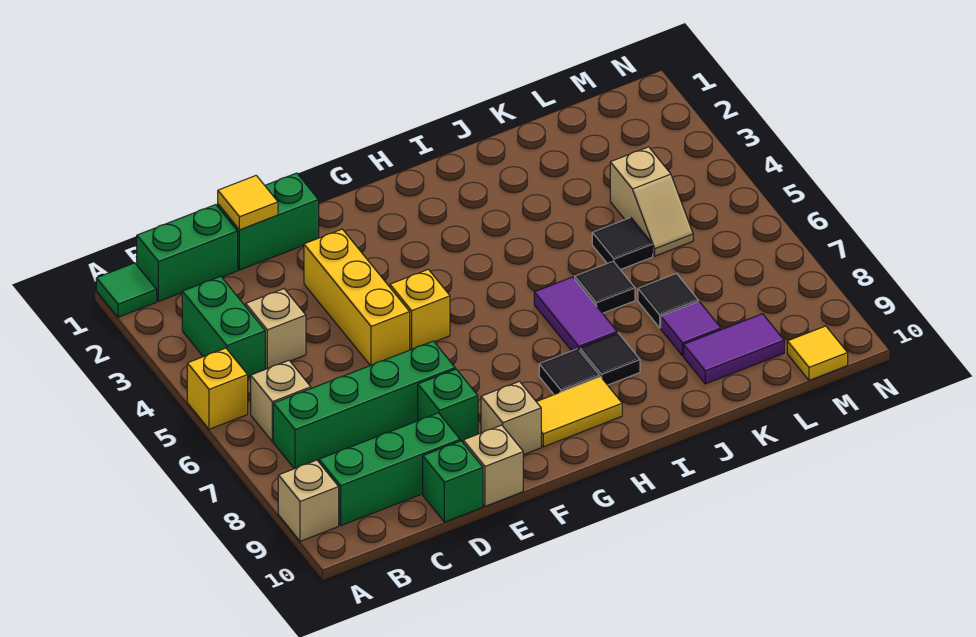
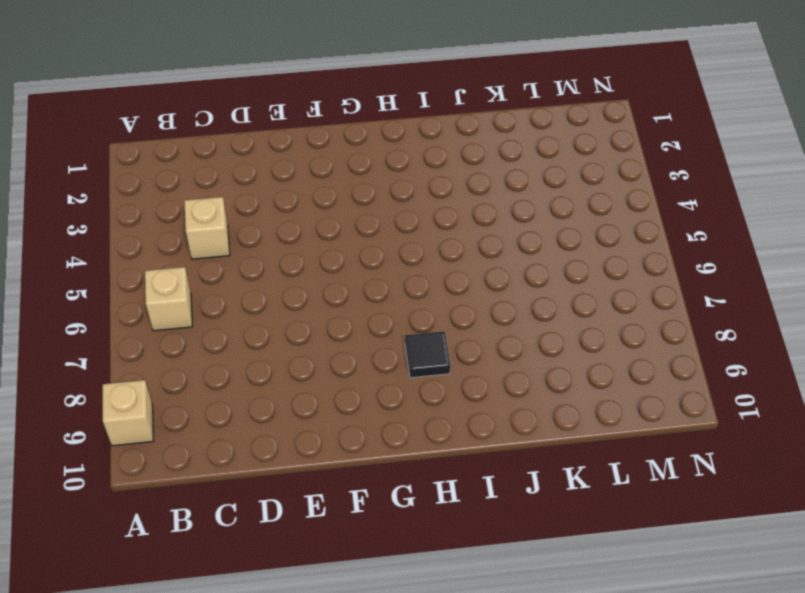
none -> green 1x1 tile [96,263,157,317]
none -> yellow 1x1 brick [187,348,248,429]
none -> green 1x2 brick [137,205,238,302]

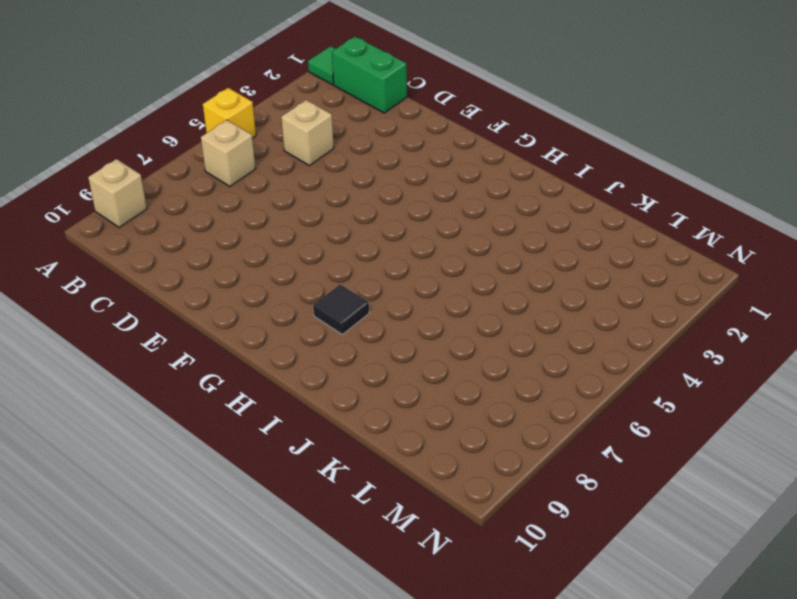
none -> green 1x2 brick [182,276,265,377]
none -> green 1x4 brick [273,341,455,469]
none -> green 1x3 brick [319,413,460,525]

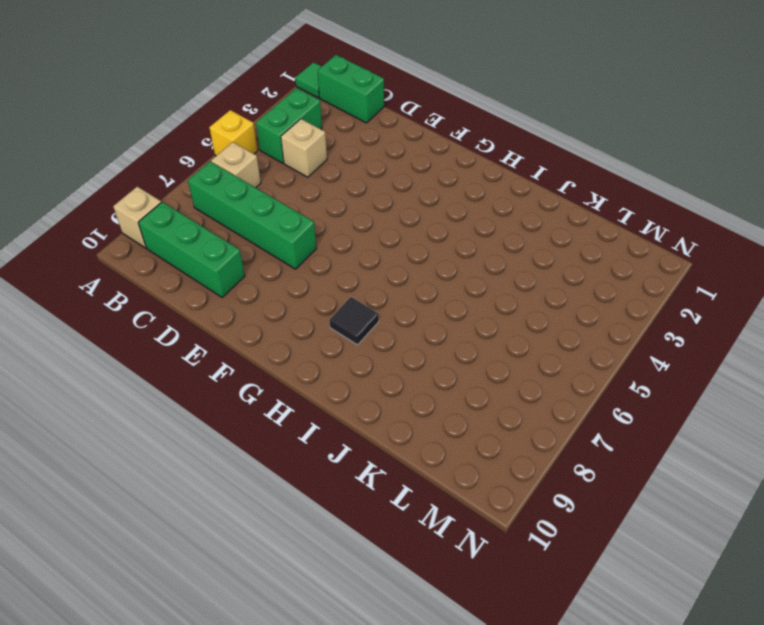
none -> green 1x2 brick [218,173,319,270]
none -> green 1x1 brick [423,441,483,522]
none -> yellow 1x3 brick [304,229,410,365]

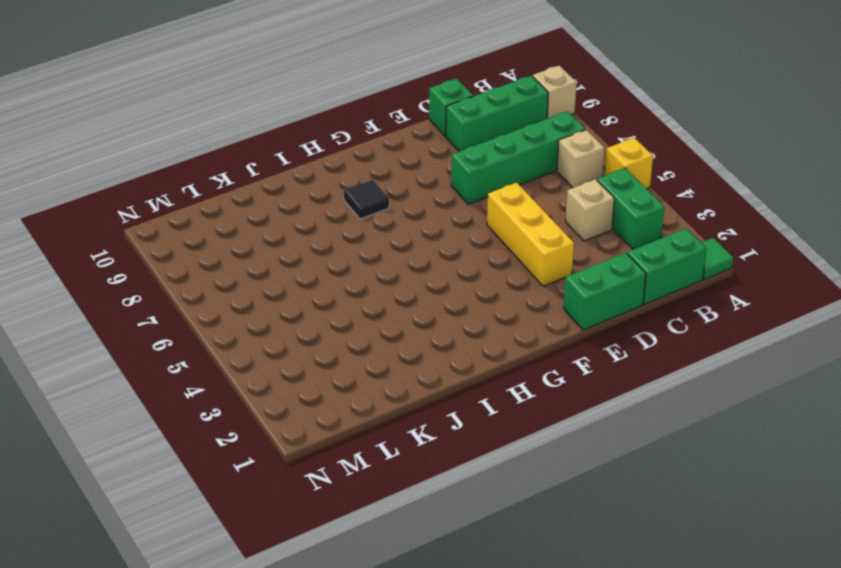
none -> green 1x1 brick [418,369,478,442]
none -> tan 1x1 brick [463,425,523,506]
none -> yellow 1x1 brick [390,269,450,350]

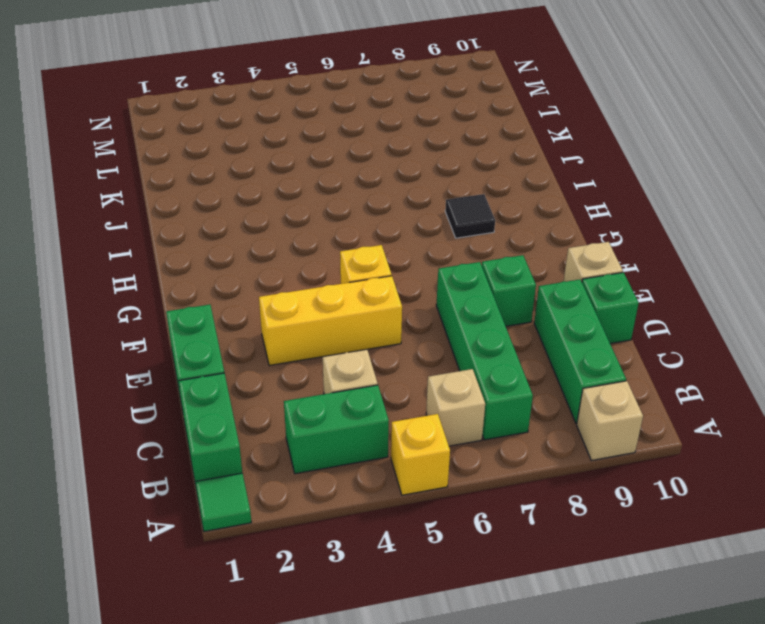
none -> tan 1x1 brick [481,381,541,455]
none -> yellow 1x2 tile [537,377,622,447]
none -> purple 1x2 tile [534,277,617,351]

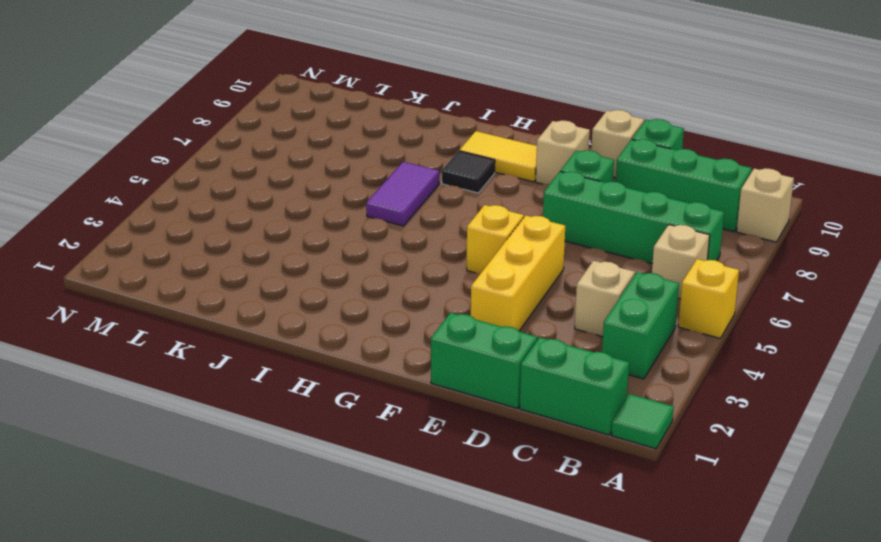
none -> black 1x1 tile [580,333,640,385]
none -> black 1x1 tile [575,261,635,313]
none -> black 1x1 tile [592,218,653,270]

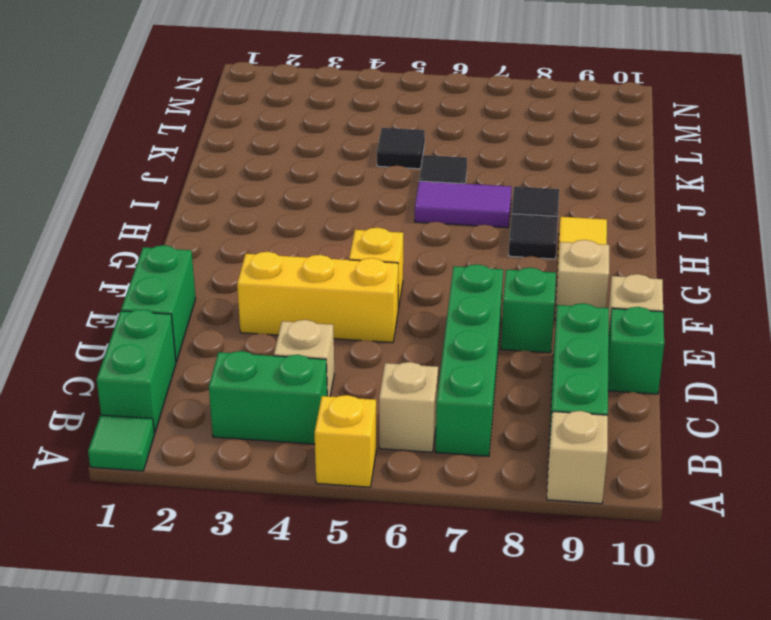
none -> black 1x1 tile [638,274,698,328]
none -> purple 1x1 tile [661,302,721,356]
none -> purple 1x2 tile [684,314,784,384]

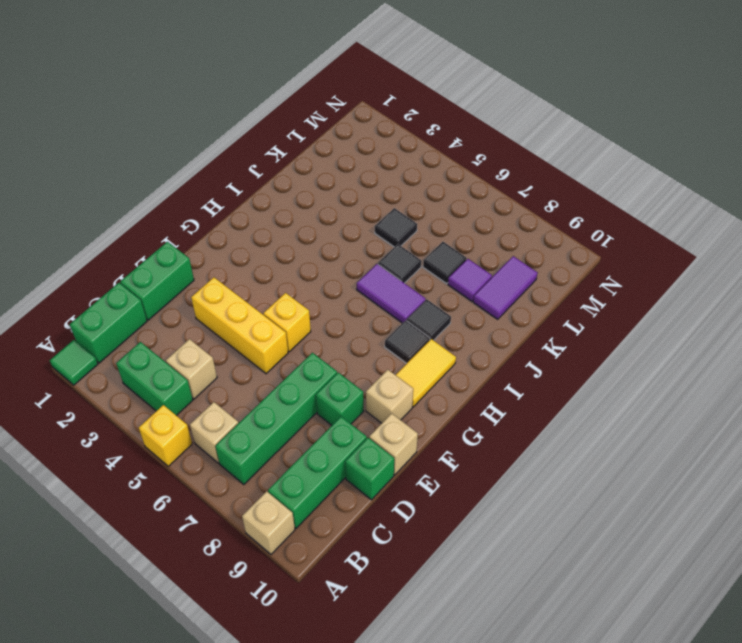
none -> tan 1x2 slope [610,147,693,256]
none -> yellow 1x1 tile [787,326,848,380]
none -> yellow 1x1 tile [218,176,278,230]

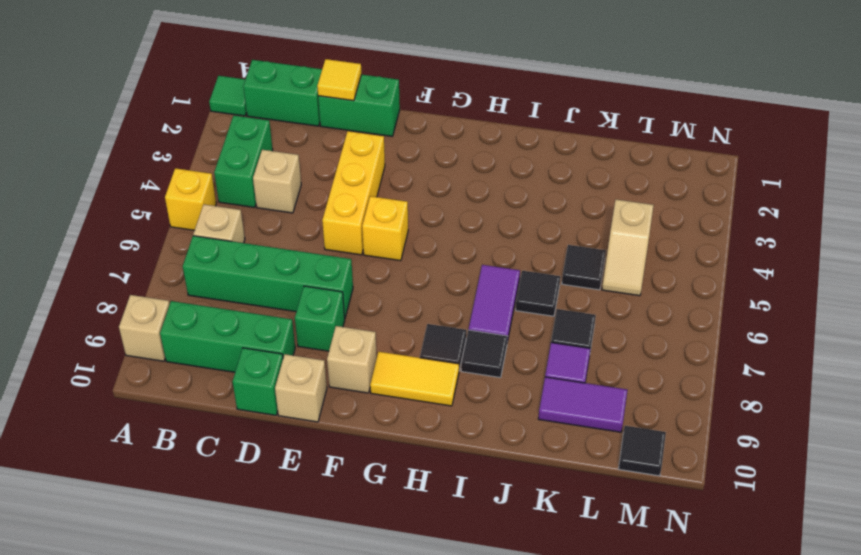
black 1x1 tile [619,426,666,476] -> yellow 1x1 tile [787,326,848,380]

